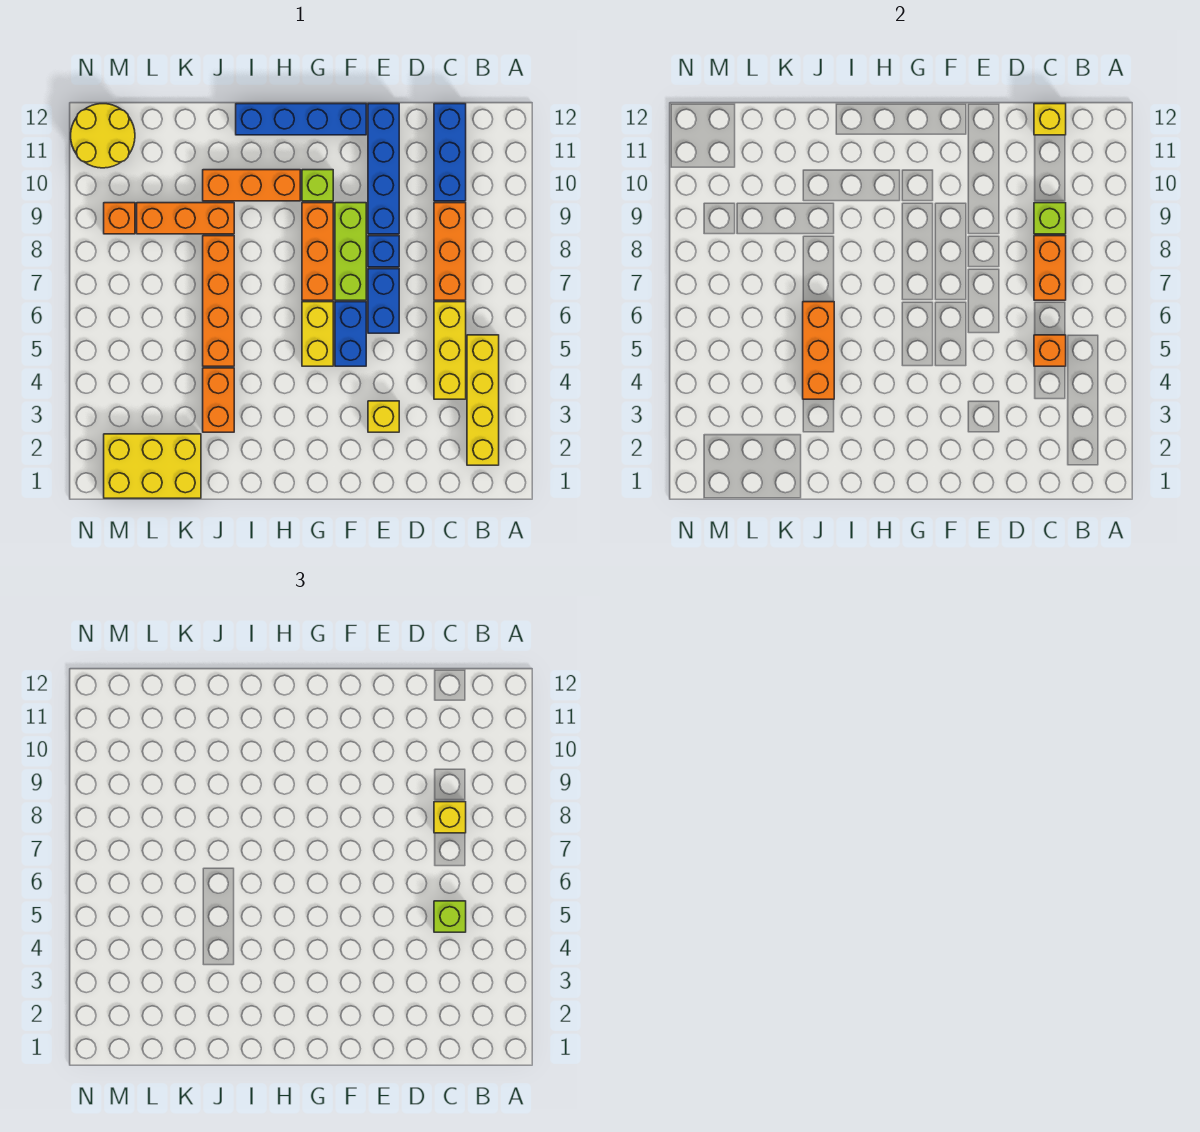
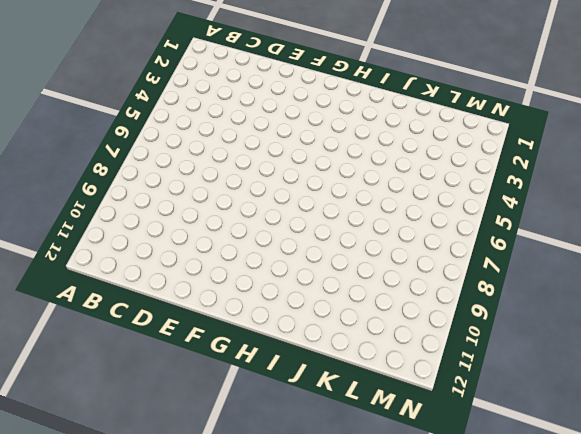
none -> yellow 1x4 brick [467,335,499,465]
none -> yellow 1x3 brick [434,302,466,399]
none -> orange 1x3 brick [434,203,466,300]

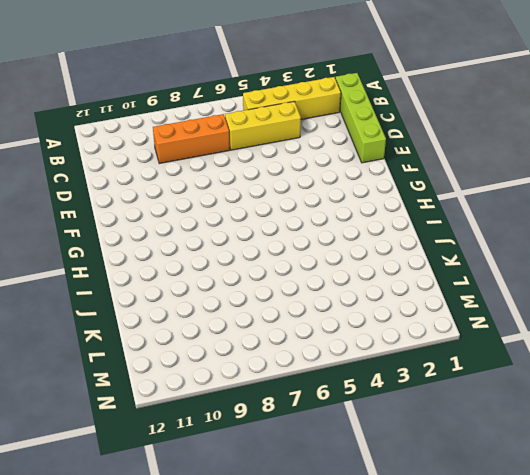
lime 1x4 brick [335,73,386,163] -> none
none -> blue 1x3 brick [434,104,466,201]
none -> yellow 1x1 brick [368,401,399,432]
none -> blue 1x2 brick [368,269,399,333]

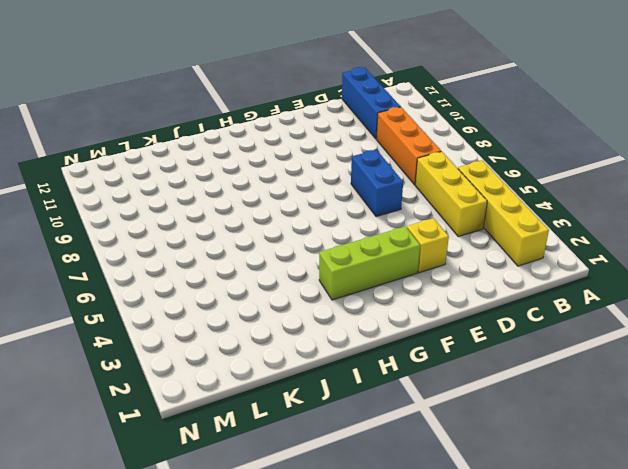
lime 1x3 brick [319,227,420,300] -> lime 1x3 brick turned to [335,203,366,300]
none -> blue 1x1 brick [368,236,399,267]
none -> blue 1x4 brick [368,104,399,234]
none -> blue 1x2 brick [335,302,366,366]

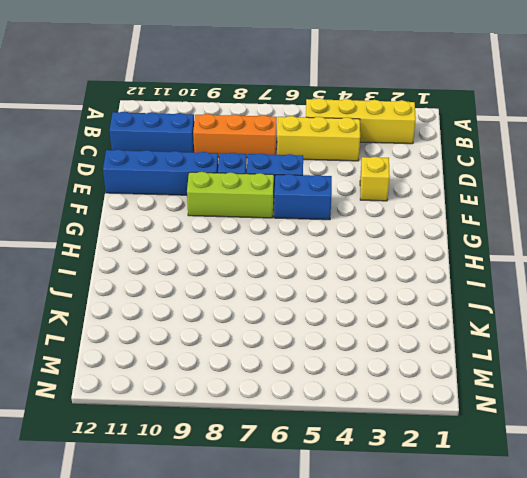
none -> blue 1x4 brick [236,104,366,135]
none -> yellow 1x2 brick [302,302,333,366]
none -> orange 1x3 brick [302,203,333,300]

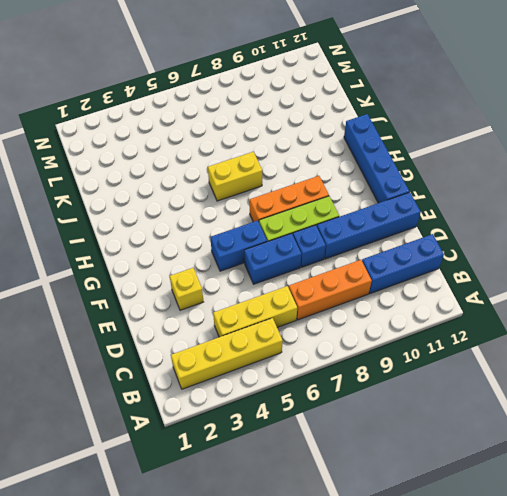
yellow 1x2 brick [208,152,262,201] -> yellow 1x2 brick moved to [302,302,333,366]
none -> lime 1x1 brick [302,170,333,201]
none -> orange 1x3 brick [203,170,300,201]
none -> orange 1x2 brick [203,368,234,432]

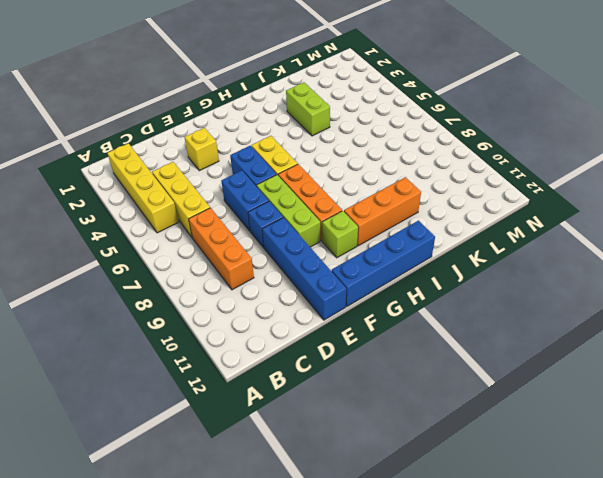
lime 1x2 brick [286,83,330,136] -> orange 1x2 brick [203,368,234,432]
none -> blue 1x3 brick [434,104,466,201]
none -> orange 1x4 brick [203,236,234,366]
none -> orange 1x3 brick [137,203,234,234]

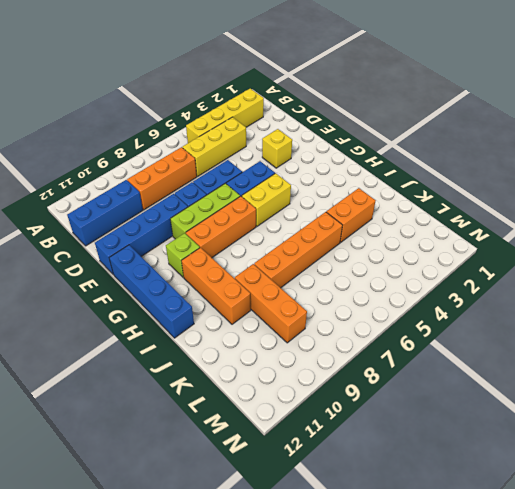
none -> yellow 2x3 brick [104,434,201,498]
none -> orange 1x1 brick [104,203,135,234]
none -> yellow 2x2 round brick [71,104,135,168]

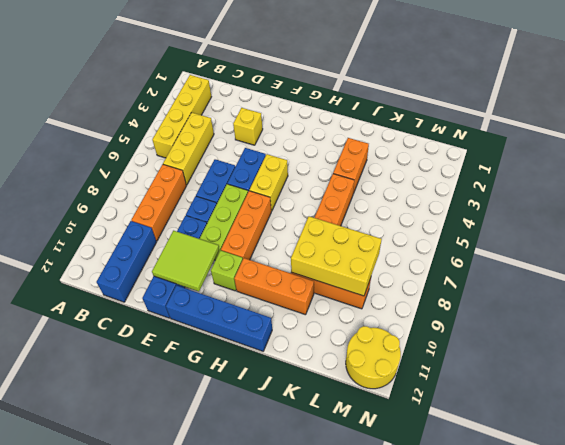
lime 2x2 tile [152,231,219,291] -> none
yellow 2x3 brick [291,216,382,296] -> yellow 2x3 brick moved to [104,434,201,498]
none -> orange 1x1 brick [104,203,135,234]
none -> orange 1x1 brick [1034,335,1066,366]
none -> orange 1x2 brick [1034,236,1066,300]

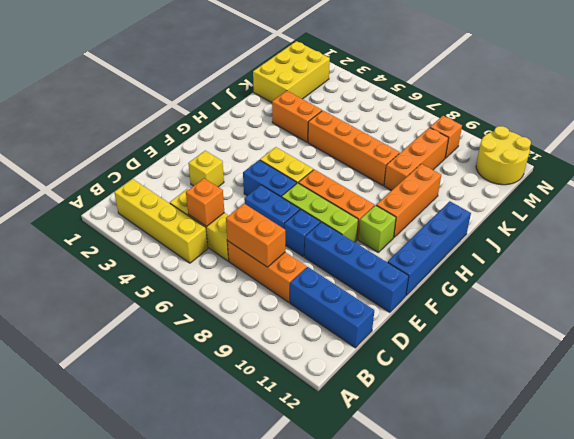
none -> lime 1x1 brick [1034,203,1066,234]
none -> yellow 1x1 brick [1034,104,1066,135]
none -> orange 1x3 brick [803,302,834,399]

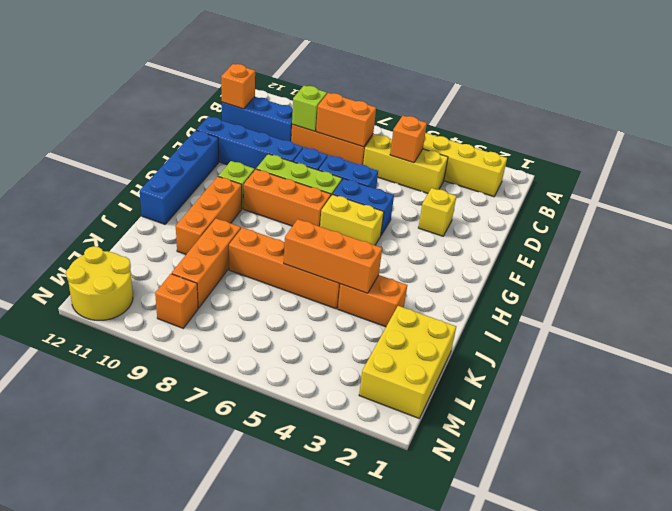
orange 1x1 brick [221,64,255,109] -> yellow 1x1 brick [1034,104,1066,135]
none -> lime 1x1 brick [434,901,466,932]
none -> yellow 1x1 brick [434,802,466,833]

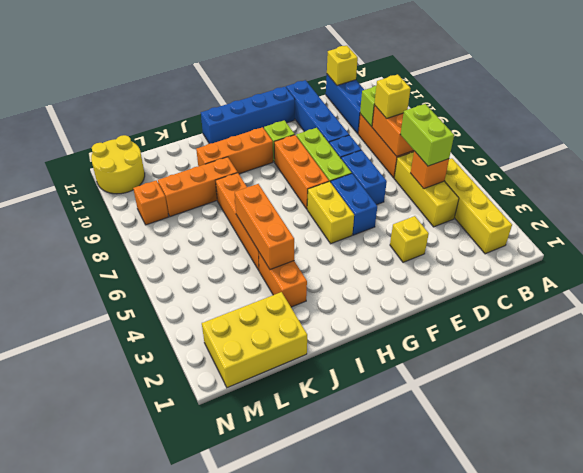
lime 1x2 brick [401,104,454,166] -> lime 1x1 brick [434,901,466,932]

